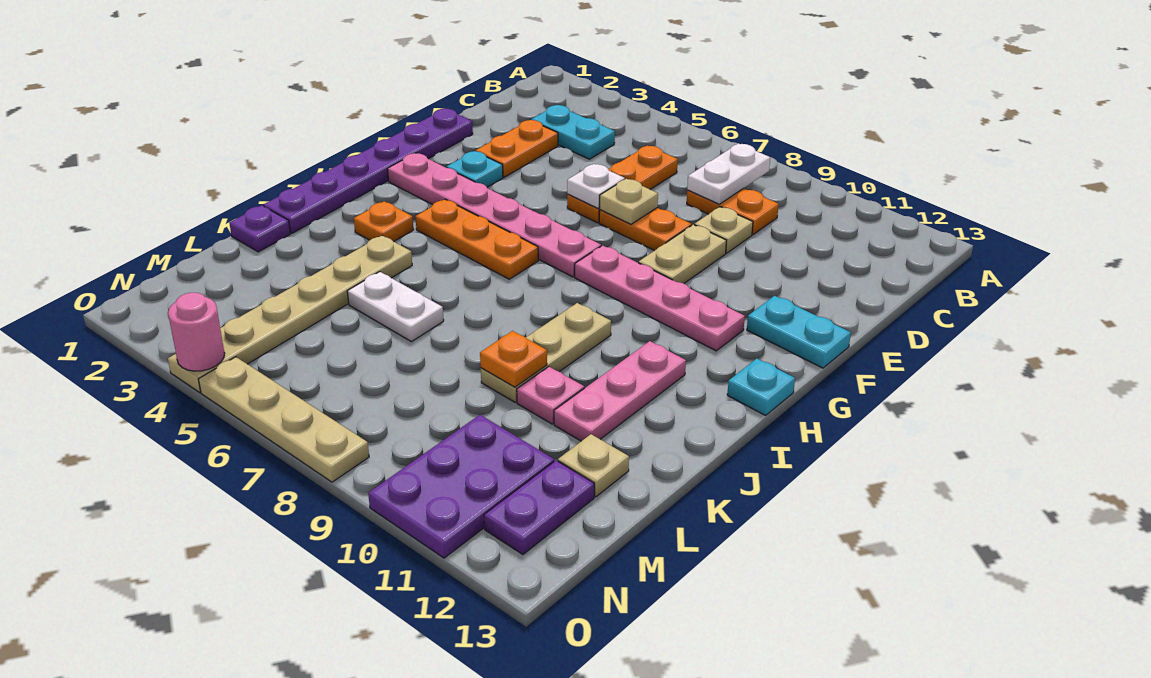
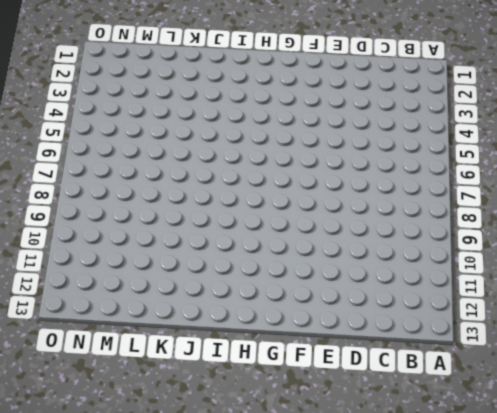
none -> cyan 1x2 plate [531,105,615,159]
none -> orange 1x3 plate [567,146,678,223]
none -> orange 1x2 plate [687,188,779,235]
none -> orange 1x2 plate [476,120,558,177]

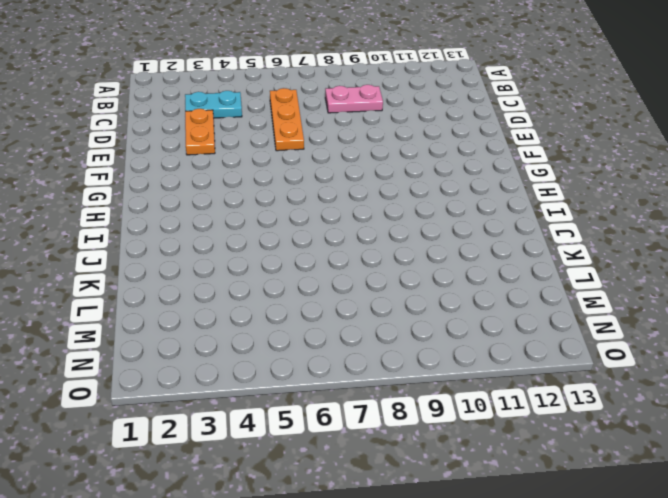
pink 1x2 plate [325,85,383,113] -> orange 1x2 plate [687,188,779,235]
none -> tan 1x1 plate [694,207,753,253]
none -> purple 1x6 plate [263,109,473,233]
none -> orange 1x2 plate [599,208,691,251]
none -> tan 1x2 plate [638,225,726,283]

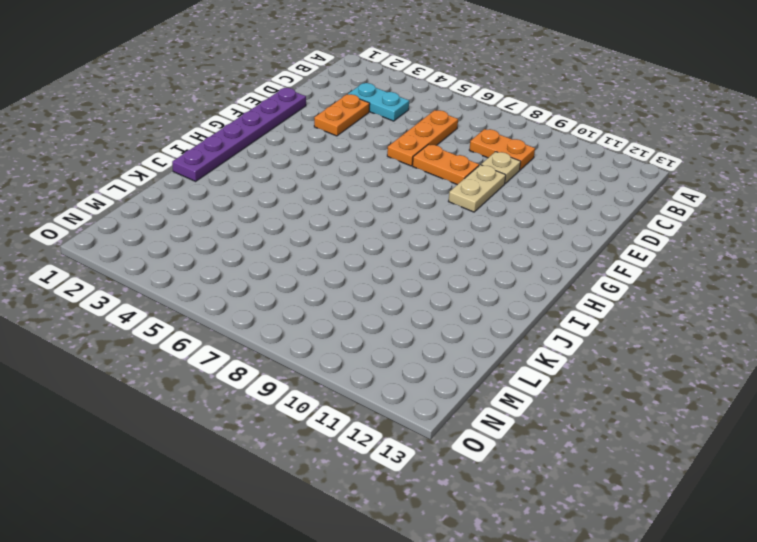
none -> cyan 1x1 plate [447,151,503,187]
none -> cyan 1x2 plate [747,296,851,368]
none -> pink 1x6 plate [388,153,601,277]
none -> pink 1x4 plate [575,246,745,351]

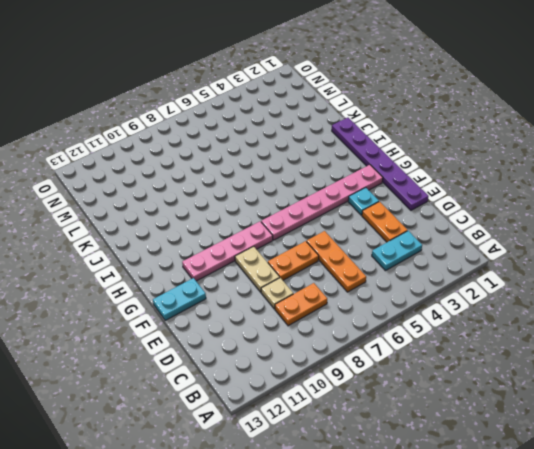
none -> orange 1x3 plate [415,199,538,279]
none -> cyan 1x1 plate [727,359,795,415]
none -> orange 1x1 plate [354,201,414,242]
none -> tan 1x3 plate [481,303,611,402]

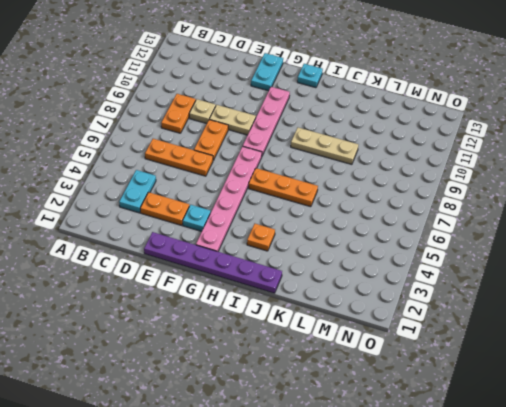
orange 1x3 plate [248,168,318,207] -> orange 1x3 plate turned to [415,199,538,279]
none -> pink 1x3 plate [554,341,686,441]
none -> tan 1x6 plate [168,236,412,392]
none -> purple 1x1 plate [229,205,290,252]
none -> white 1x2 plate [347,272,444,342]

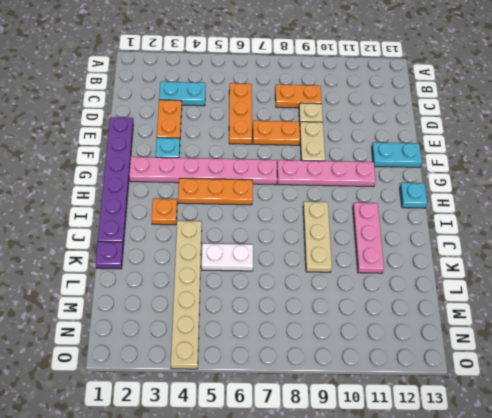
none -> pink 1x1 plate [517,367,584,424]
none -> tan 1x1 plate [558,434,629,497]
none -> purple 2x3 plate [368,415,554,558]
none -> purple 1x2 plate [484,460,594,555]

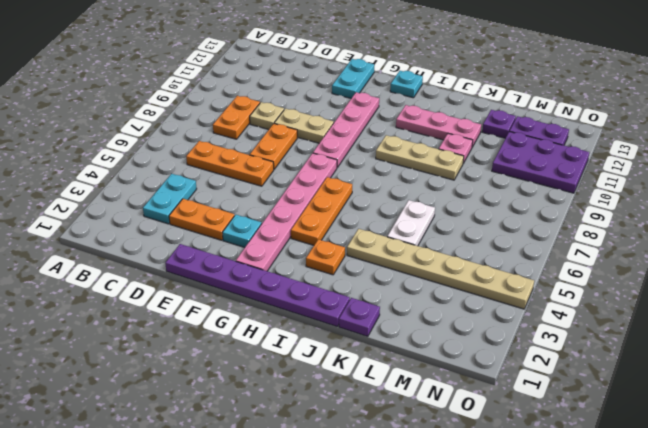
purple 1x1 plate [482,110,516,138] -> tan 1x1 plate [558,434,629,497]
none -> tan 1x4 plate [199,357,369,482]
none -> white 1x2 plate [687,144,770,204]
none -> white 1x1 plate [567,164,625,209]
none -> tan 1x1 plate [600,179,658,224]

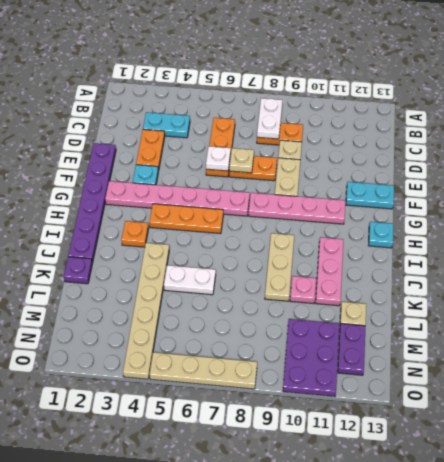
none -> orange 1x1 plate [480,331,547,387]
none -> pink 1x1 round brick [168,293,225,371]

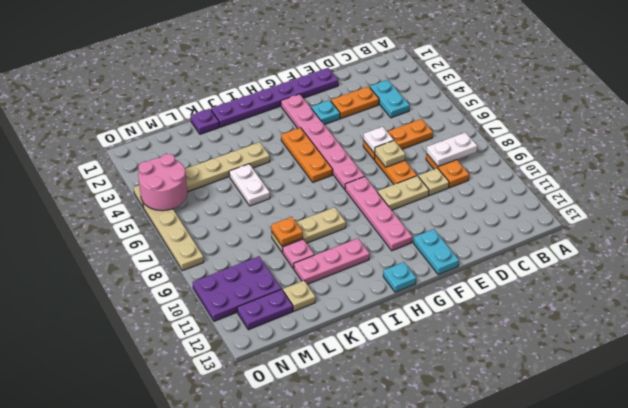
pink 2x2 round brick [138,154,187,211] -> pink 1x1 round brick [168,293,225,371]
none -> orange 1x1 plate [354,201,414,242]

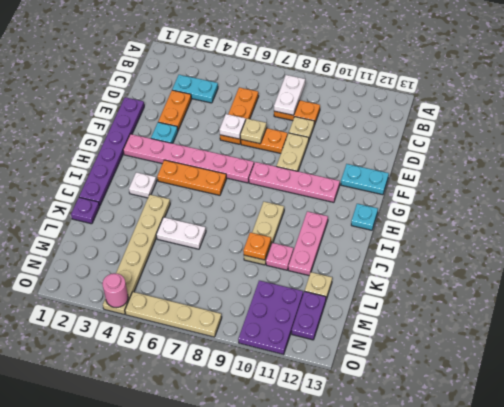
white 1x1 plate [129,172,157,198] -> orange 1x1 plate [354,201,414,242]

